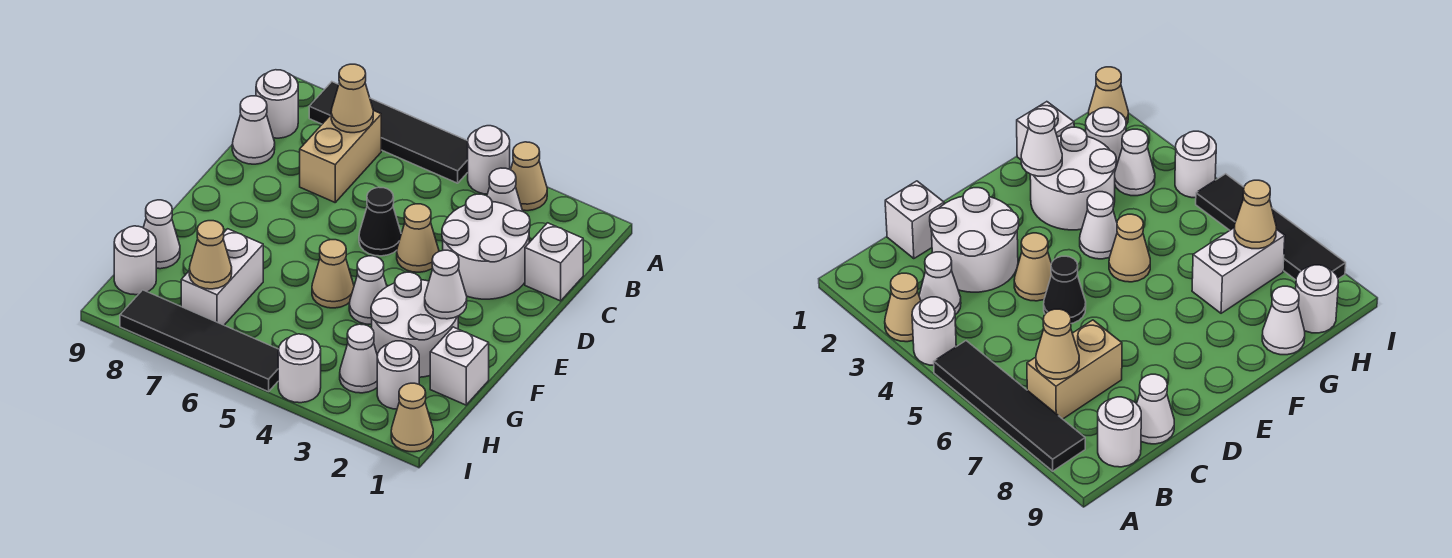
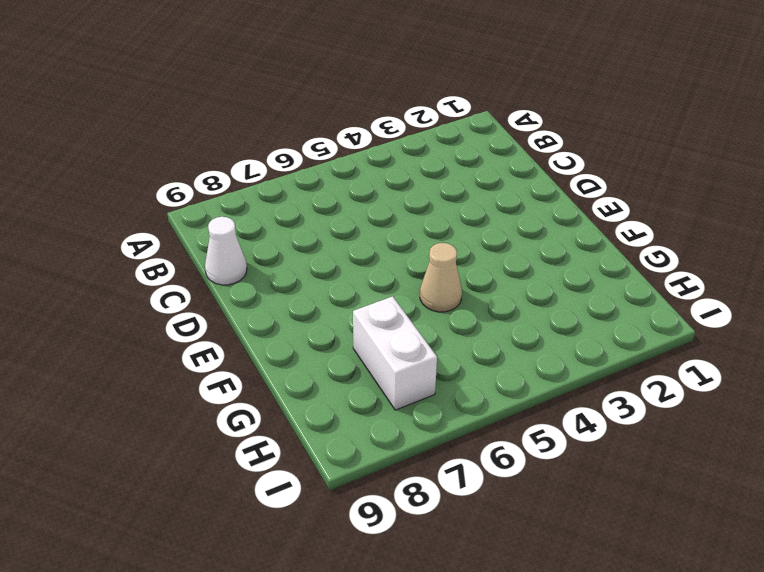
none -> tan 1x1 cone [511,142,547,211]
none -> white 1x1 round brick [468,126,510,194]
none -> black 1x4 tile [309,82,468,183]

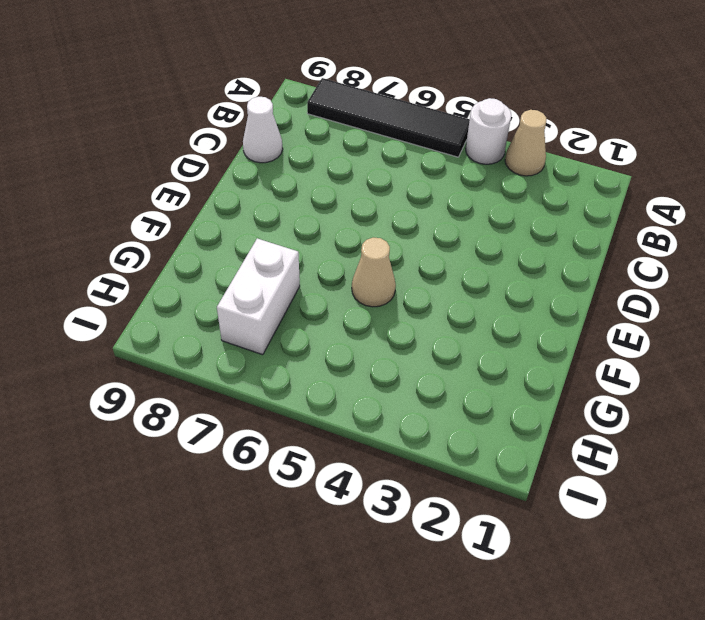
none -> white 1x1 cone [487,168,523,212]
none -> tan 1x2 brick [300,110,381,202]
none -> white 1x1 round brick [256,70,298,138]

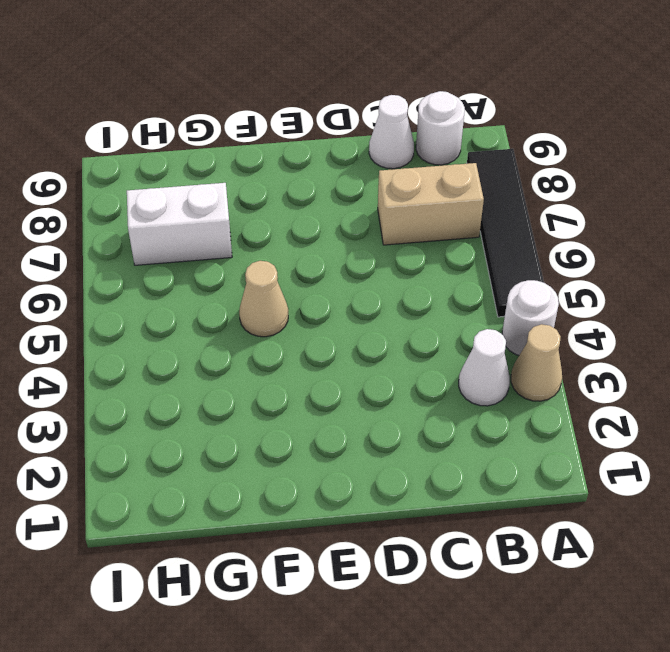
none -> white 1x1 brick [525,223,583,301]
none -> white 2x2 round brick [442,194,530,299]
none -> tan 1x1 cone [397,204,439,272]

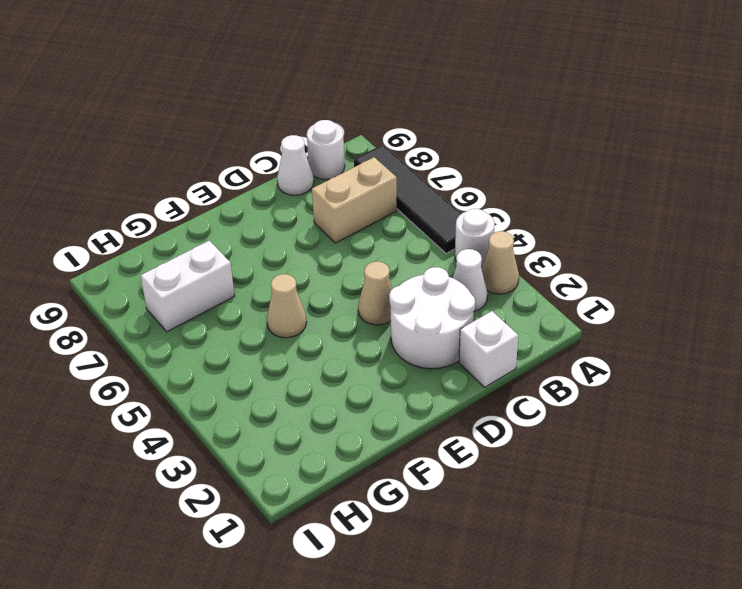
none -> black 1x1 cone [359,187,401,256]
none -> white 2x2 round brick [371,272,458,377]
none -> white 1x1 cone [349,256,387,324]

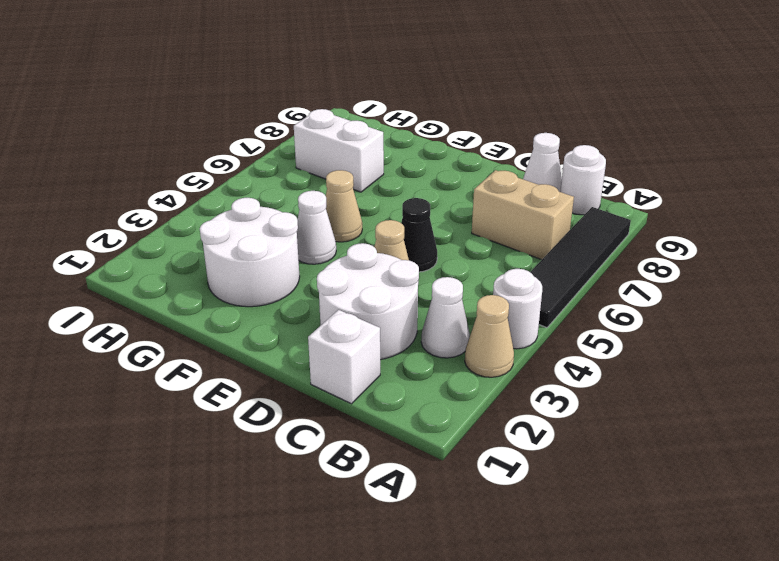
none -> white 1x1 brick [430,327,489,405]
none -> white 1x1 cone [143,200,180,269]
none -> white 1x1 round brick [377,341,419,409]

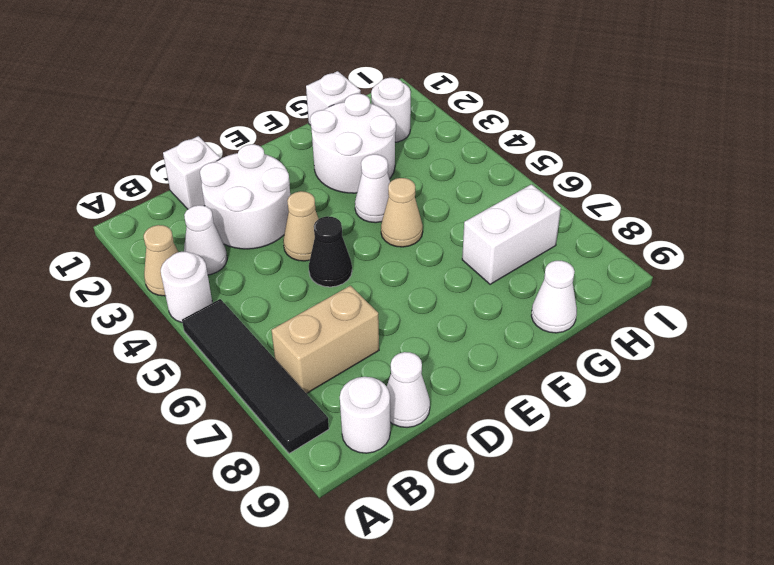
none -> white 1x1 cone [340,324,377,393]
none -> white 1x1 round brick [114,226,156,295]
none -> tan 1x1 cone [391,383,433,452]

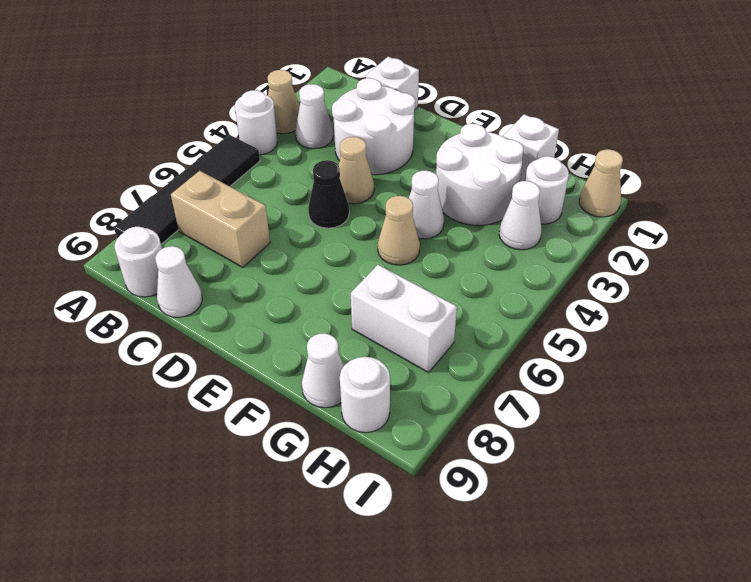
none -> white 1x1 round brick [278,334,321,403]
none -> black 1x4 tile [120,290,279,392]
none -> tan 1x1 cone [331,64,373,133]

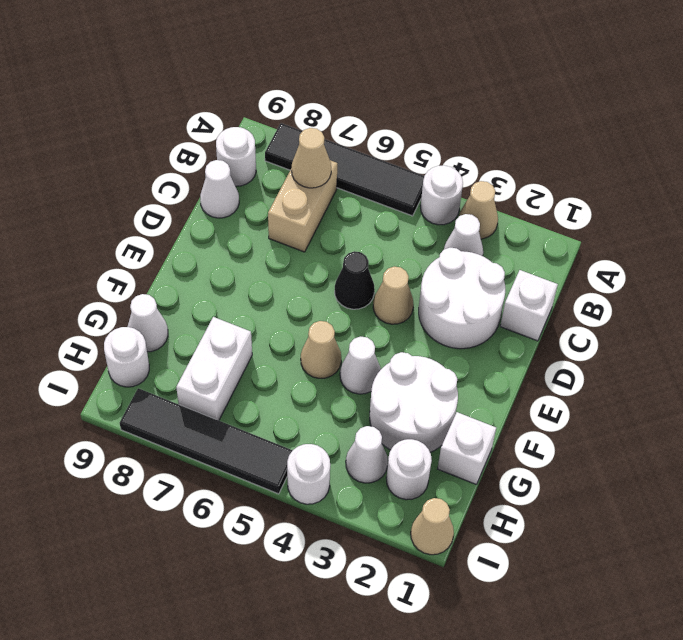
none -> white 1x1 cone [425,250,467,319]
none -> tan 1x1 cone [189,221,232,289]

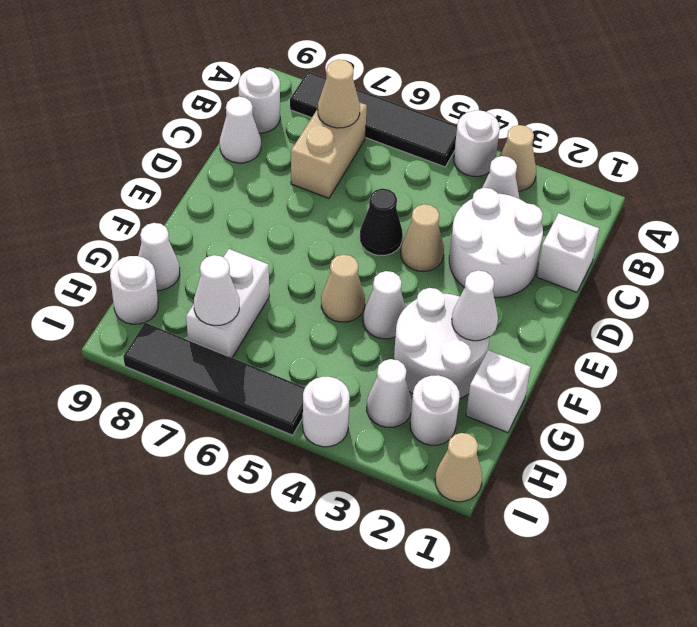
white 1x1 cone [194,255,239,325] -> tan 1x1 cone [189,221,232,289]

